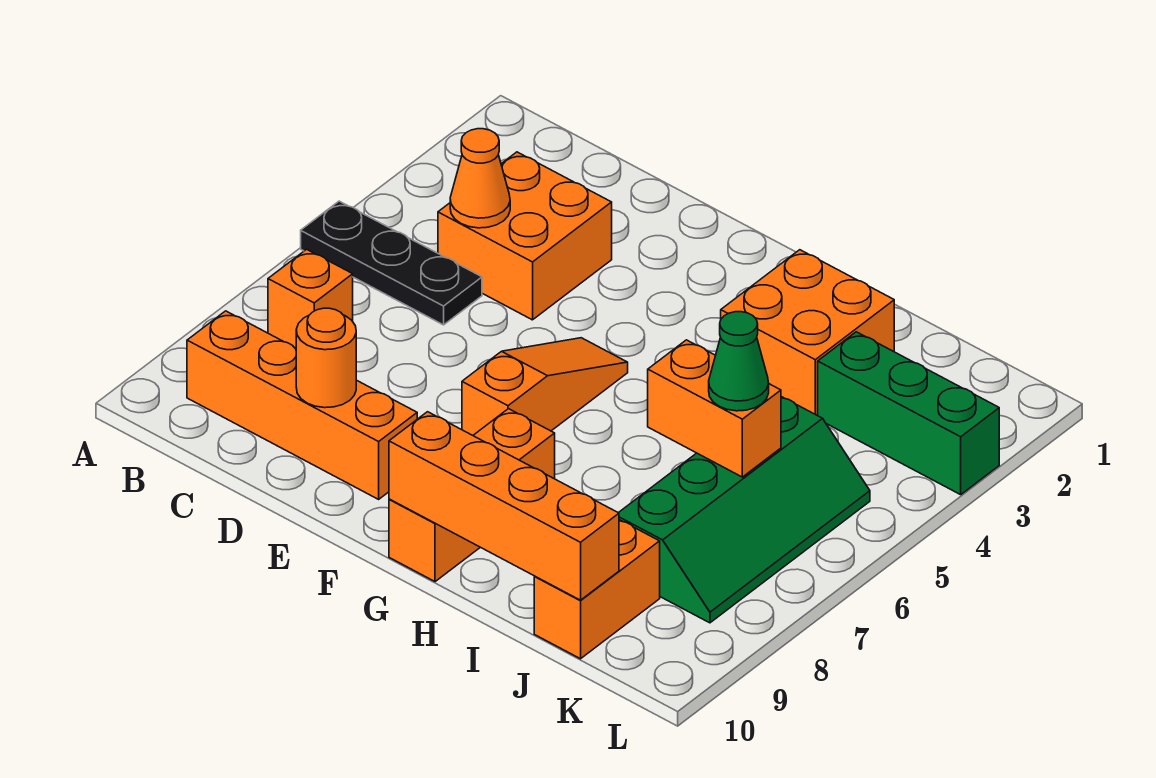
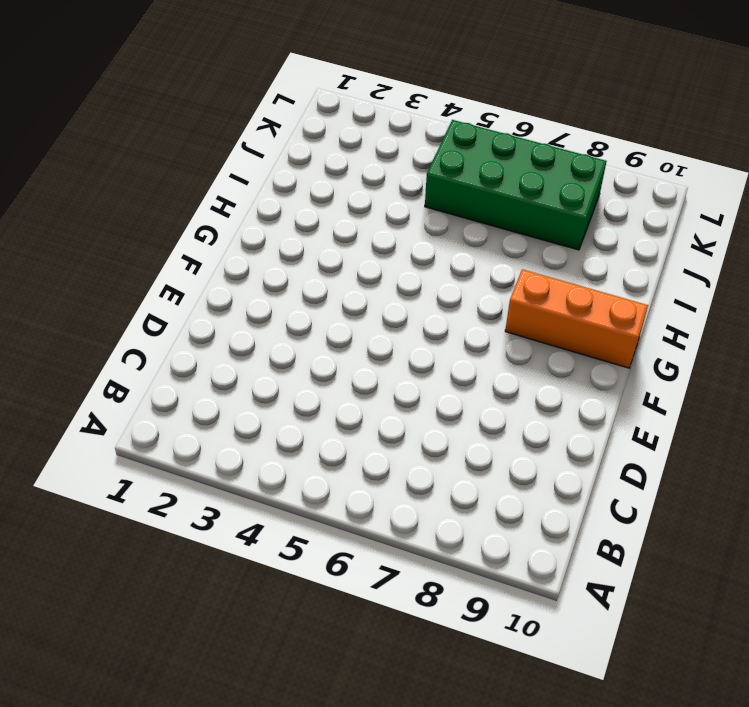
green 2x4 brick [425,120,606,250] -> green 2x4 slope [619,397,870,623]
none -> black 1x3 plate [301,201,482,325]
none -> orange 1x1 brick [268,249,353,348]
none -> orange 1x4 brick [187,311,417,499]

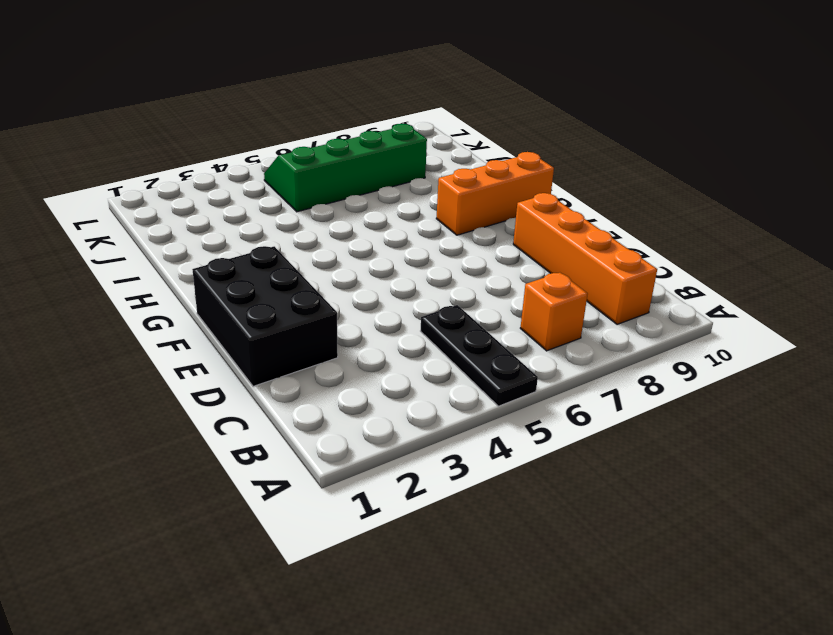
black 2x3 brick [192,246,338,386] -> none
none -> orange 2x2 brick [438,152,612,320]
none -> orange 1x3 slope [462,338,628,435]
none -> orange 2x2 brick [721,250,894,416]

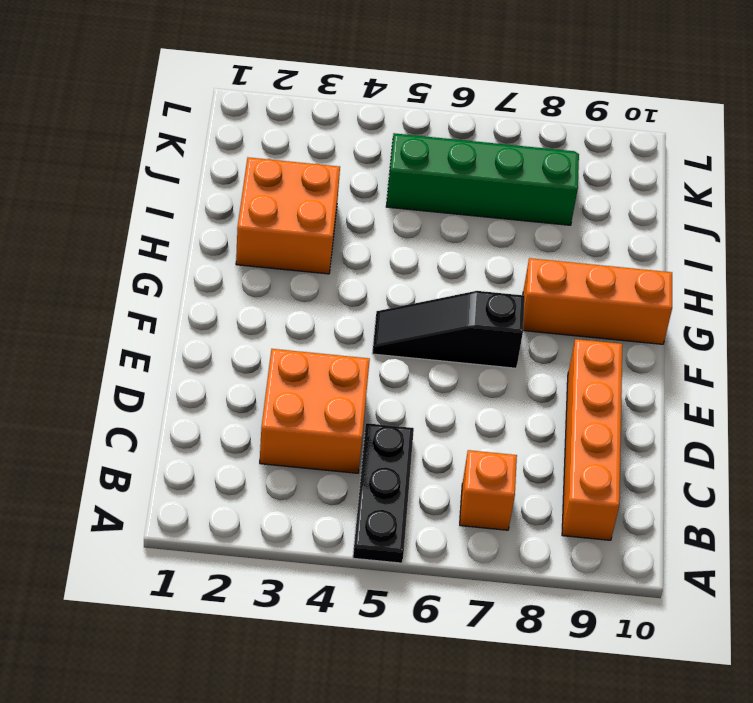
black 1x3 slope [372,291,525,368] -> orange 1x3 slope [462,338,628,435]
none -> green 1x3 brick [818,332,999,495]
none -> orange 1x2 brick [534,520,660,659]
none -> orange 1x1 cone [450,129,510,228]

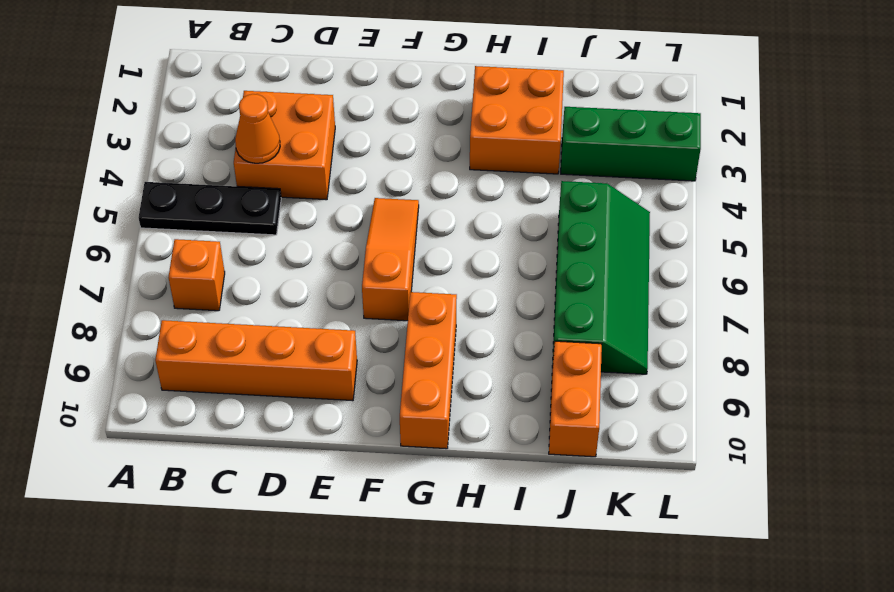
none -> orange 1x1 round brick [296,308,356,408]
none -> orange 1x4 brick [389,412,619,600]
none -> orange 1x2 brick [648,340,781,477]

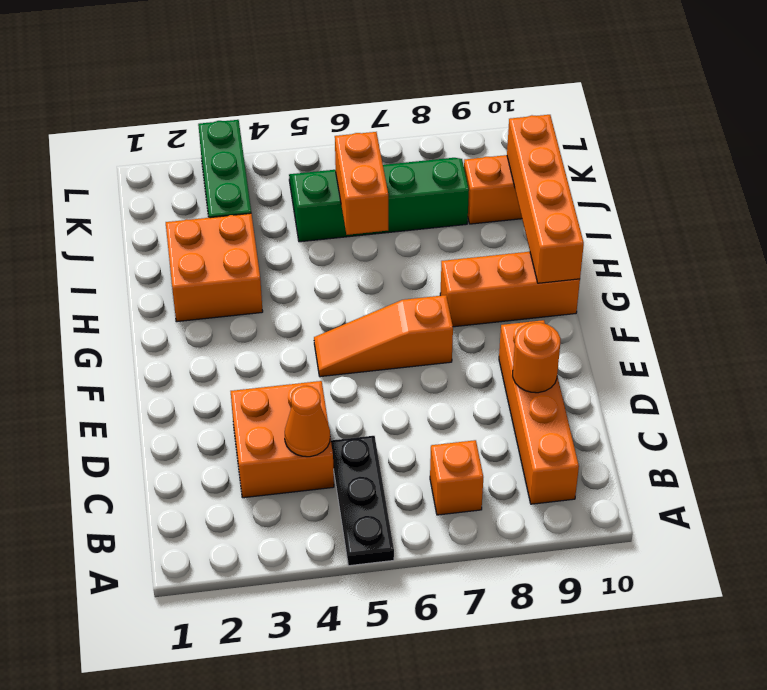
none -> green 1x1 cone [709,312,769,411]

